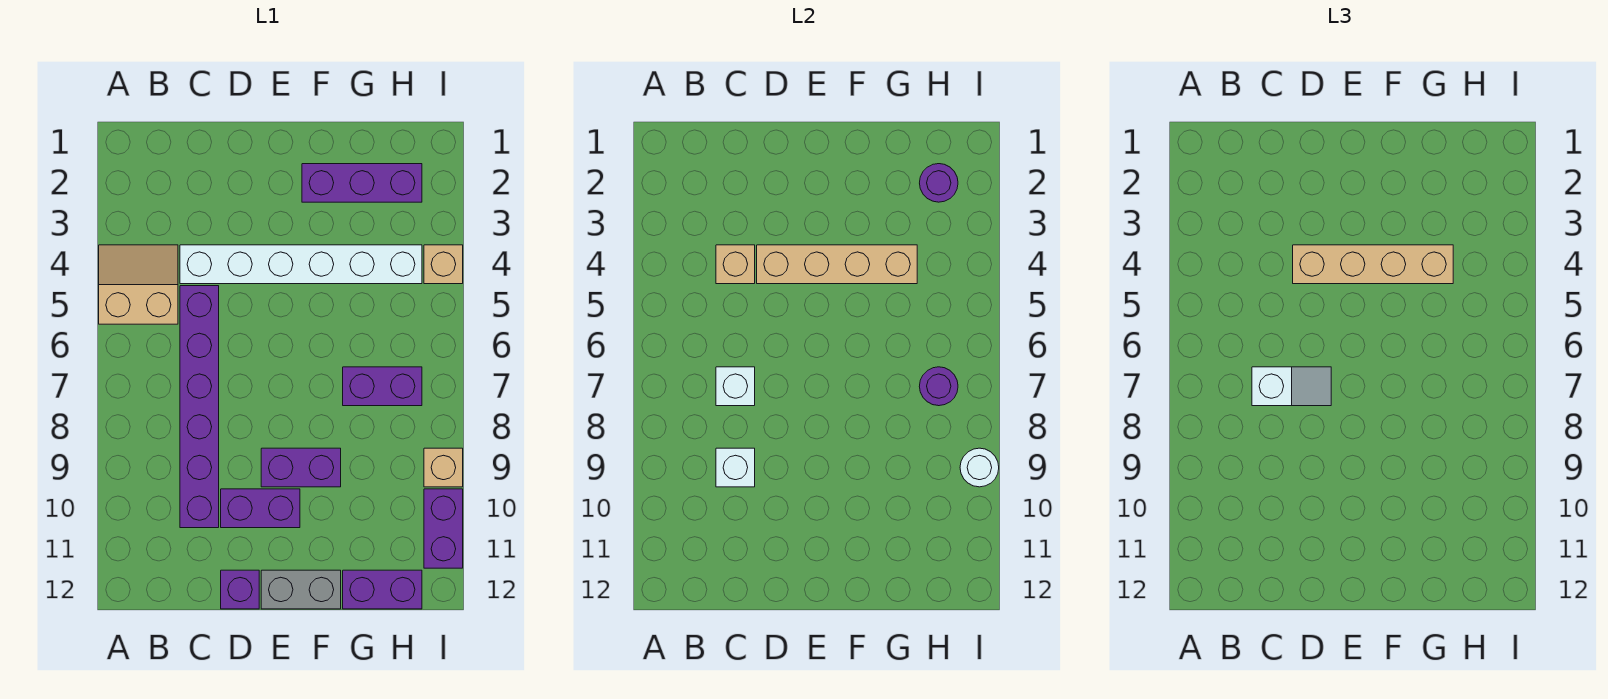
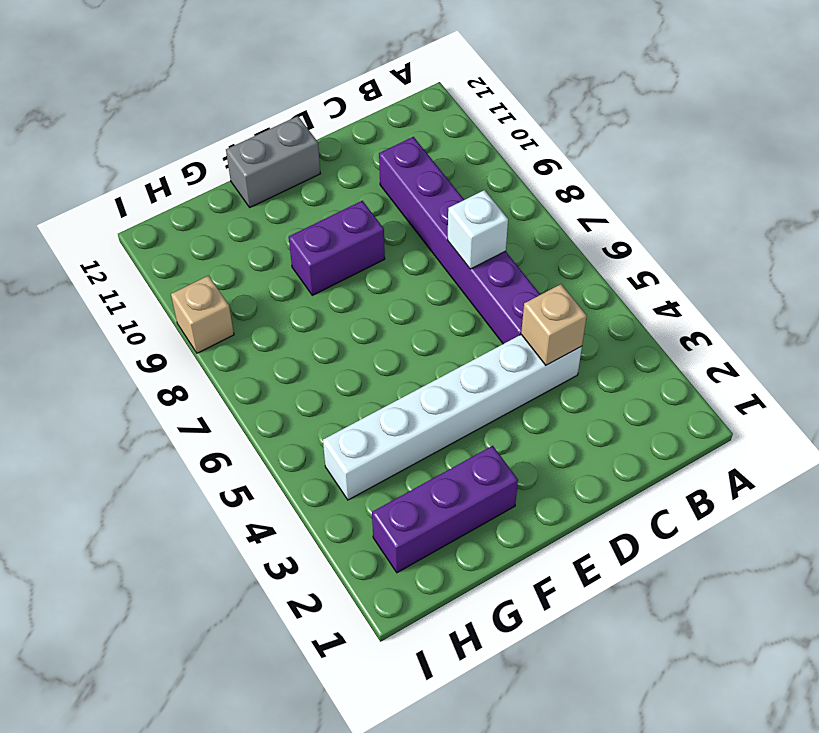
none -> tan 2x2 slope [99,245,178,324]
none -> purple 1x2 brick [221,489,300,528]
none -> purple 1x1 brick [221,570,259,609]

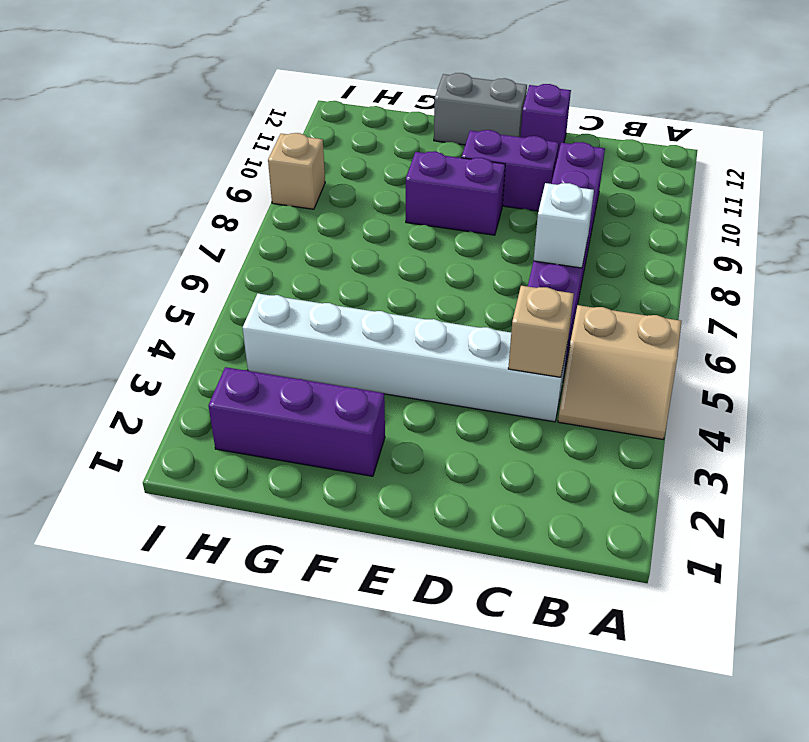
none -> purple 1x2 brick [343,367,422,406]
none -> purple 1x2 brick [343,570,422,609]
none -> tan 1x1 brick [424,245,463,284]

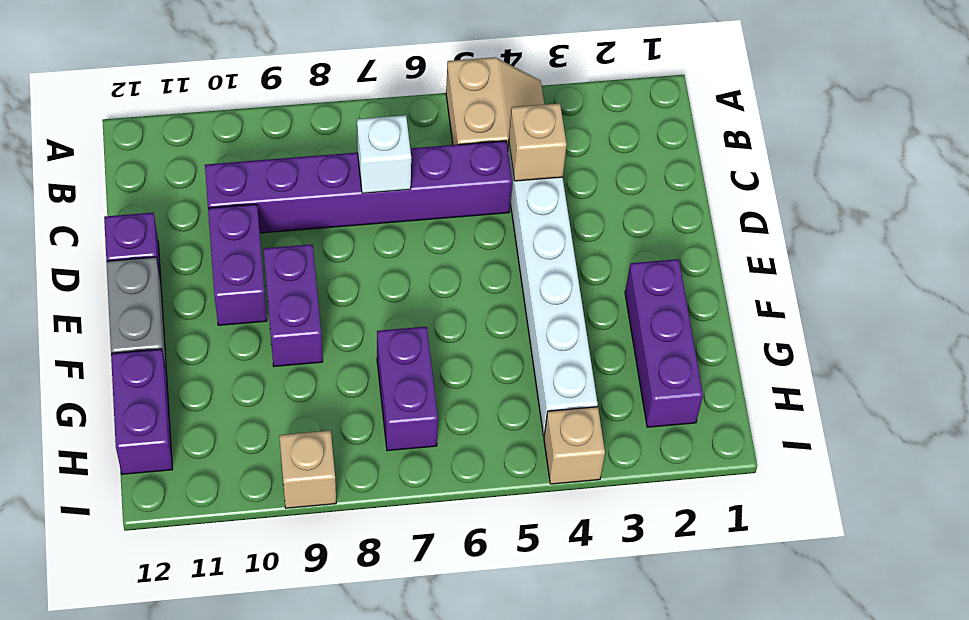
none -> purple 1x2 brick [424,489,463,568]
none -> white 1x1 brick [716,448,755,487]
none -> tan 1x4 brick [757,245,917,284]

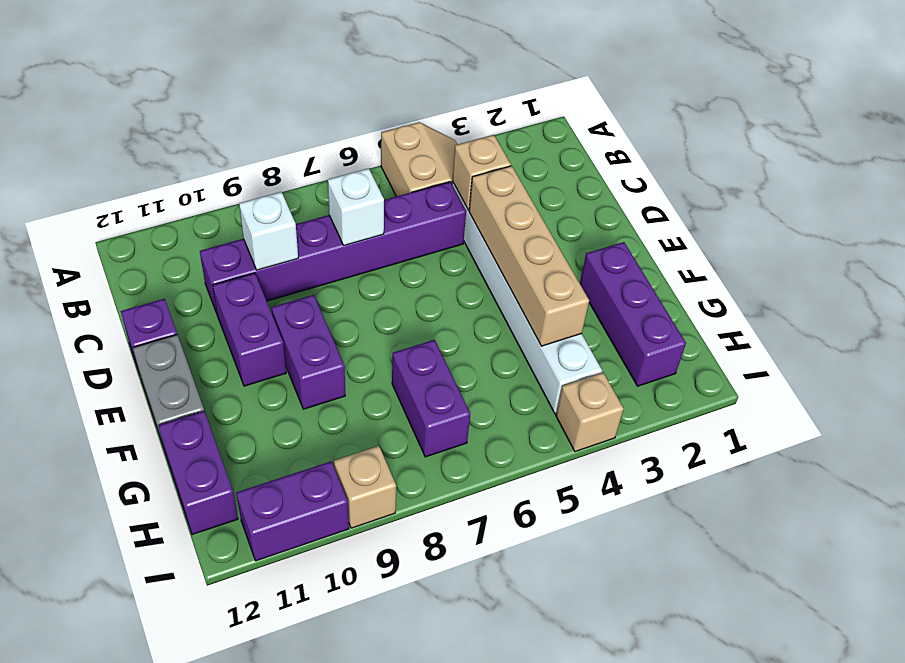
none -> purple 1x1 round brick [920,164,958,202]
none -> purple 1x1 round brick [919,367,958,406]
none -> white 1x1 round brick [960,448,999,487]

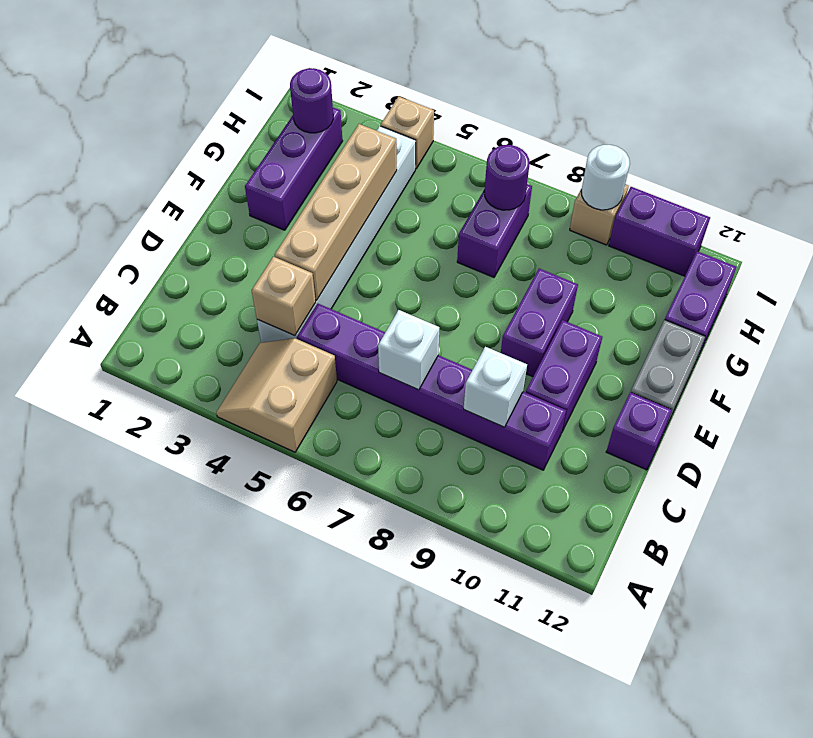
none -> white 1x2 slope [1252,367,1331,406]
none -> tan 1x4 brick [1293,245,1453,284]

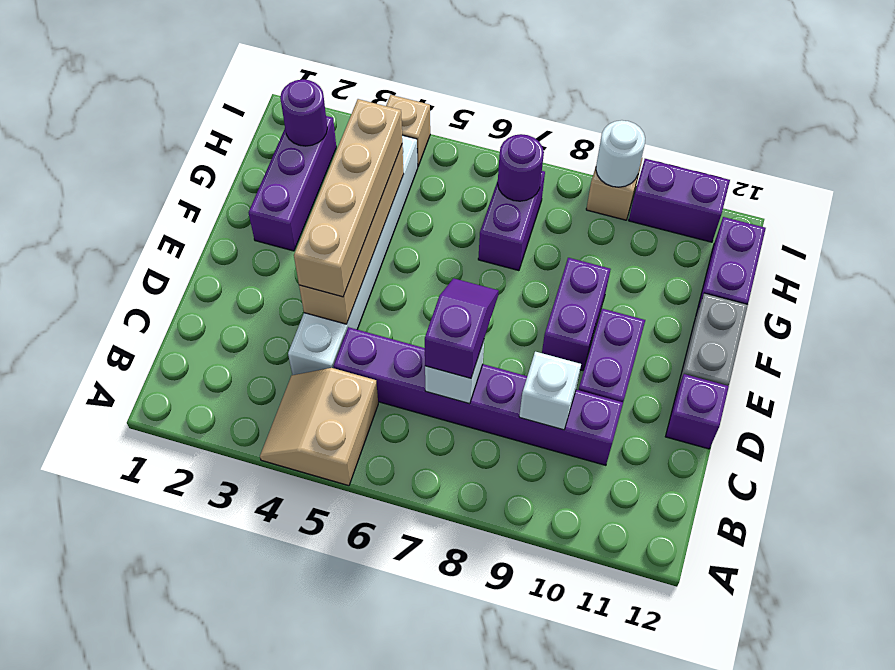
purple 1x2 slope [425,278,499,378] -> white 1x2 slope [1252,367,1331,406]
none -> tan 1x1 brick [716,245,755,284]

